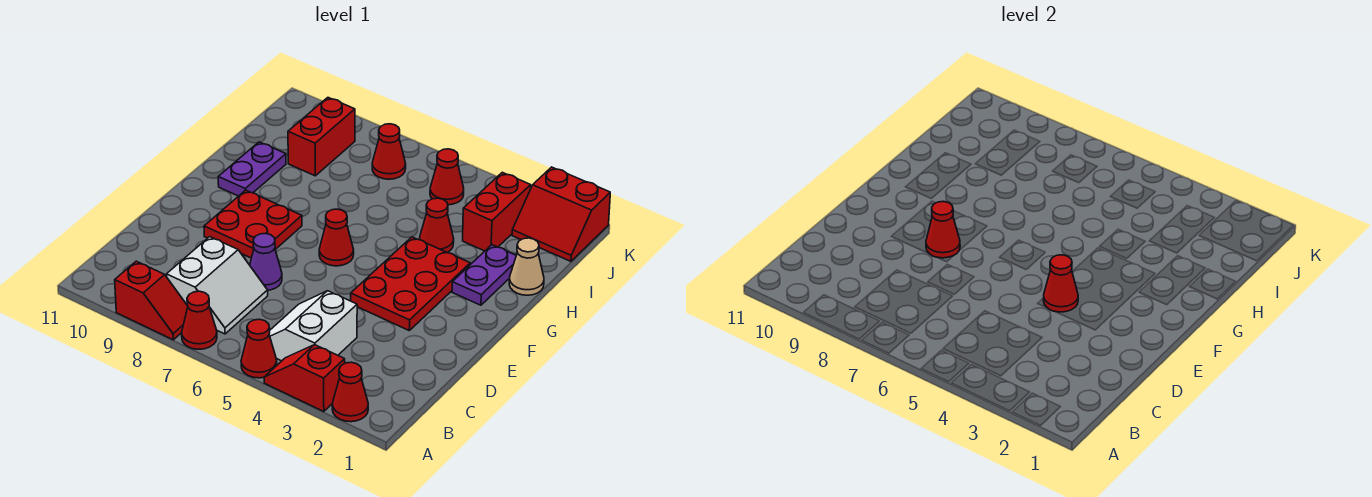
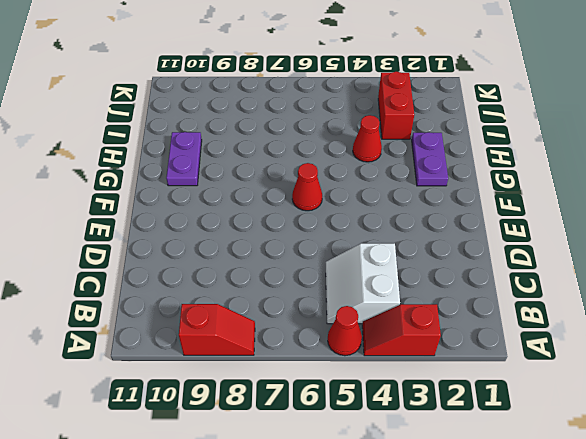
none -> red 1x1 cone [332,362,368,422]
none -> red 1x1 cone [182,291,217,349]
none -> white 2x2 slope [167,237,268,334]

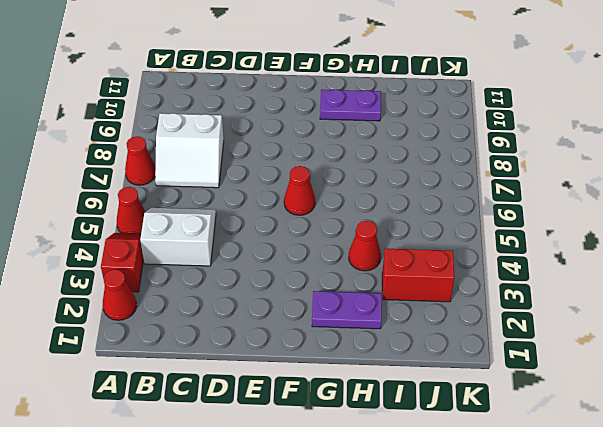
none -> red 1x2 slope [115,261,188,340]
none -> purple 1x1 cone [250,233,282,290]
none -> red 2x3 plate [351,237,470,330]

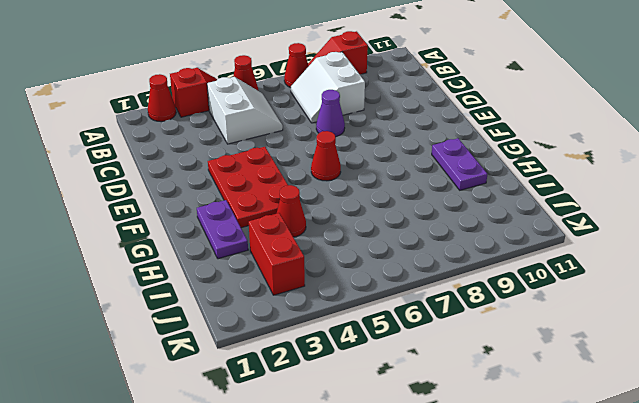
none -> red 2x2 plate [204,190,302,258]
none -> tan 1x1 cone [509,238,544,295]
none -> red 1x2 brick [288,98,355,176]

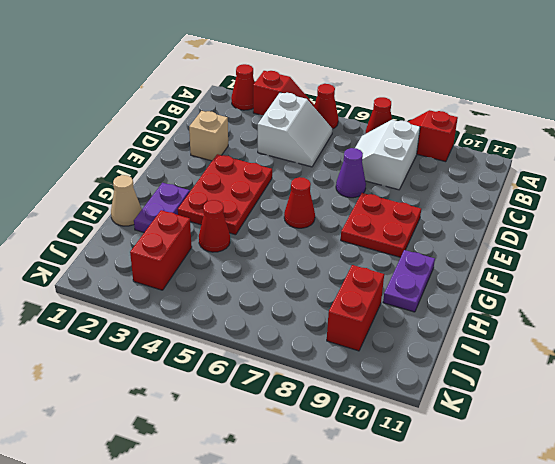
tan 1x1 brick [189,111,228,161] -> none
none -> red 2x2 slope [512,167,610,261]
none -> red 1x1 cone [430,149,464,205]
none -> red 1x1 cone [372,124,406,179]

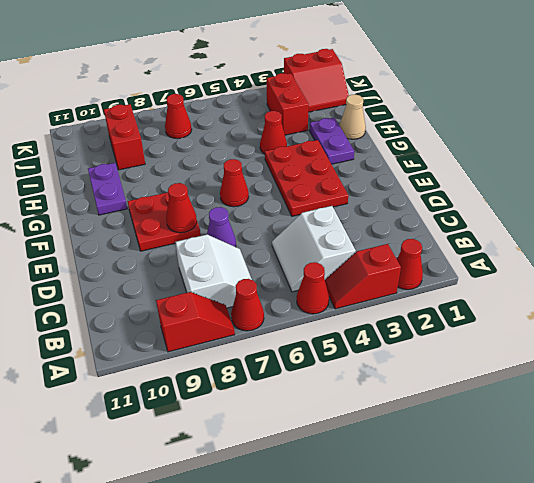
none -> red 1x1 cone [430,149,464,205]
none -> red 1x1 cone [1043,255,1078,312]

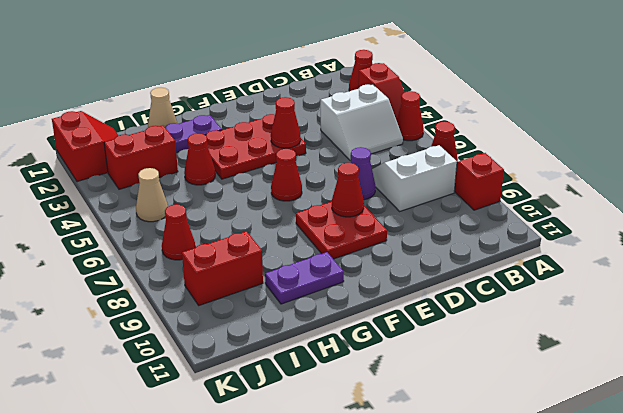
tan 1x1 cone [136,168,168,222] -> red 1x1 cone [430,149,464,205]

